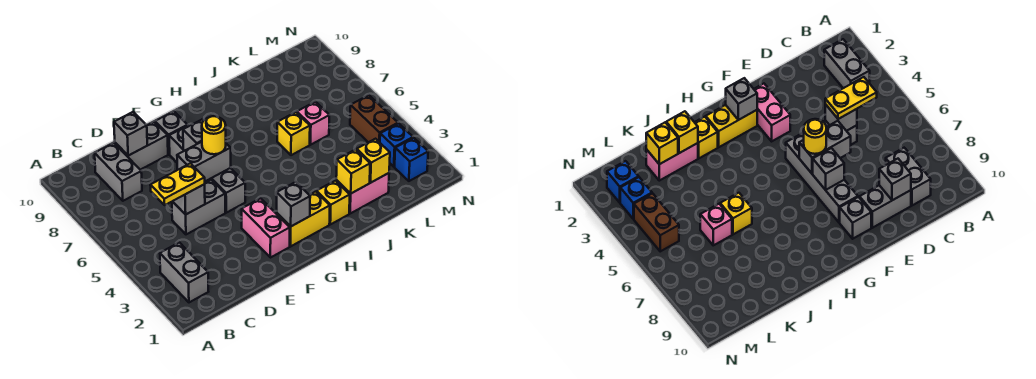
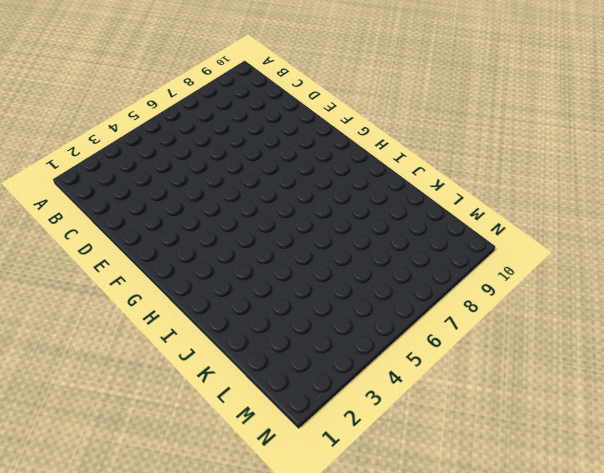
none -> grey 1x2 brick [160,242,208,302]
none -> grey 1x2 brick [95,143,142,201]
none -> grey 1x2 brick [172,180,225,234]

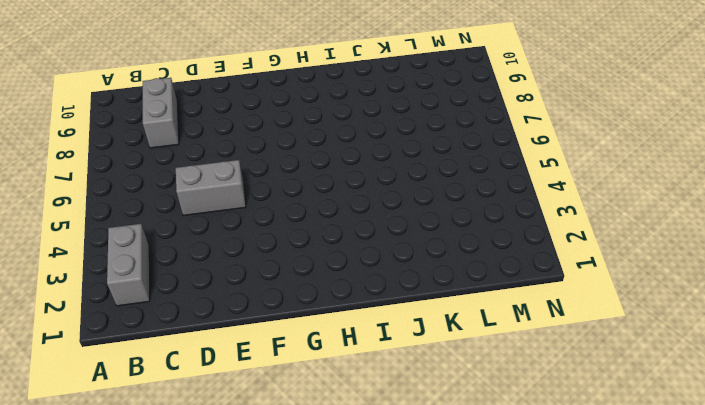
none -> grey 1x2 brick [115,122,168,170]
none -> pink 1x2 brick [242,198,290,258]
none -> grey 1x4 brick [169,126,245,213]

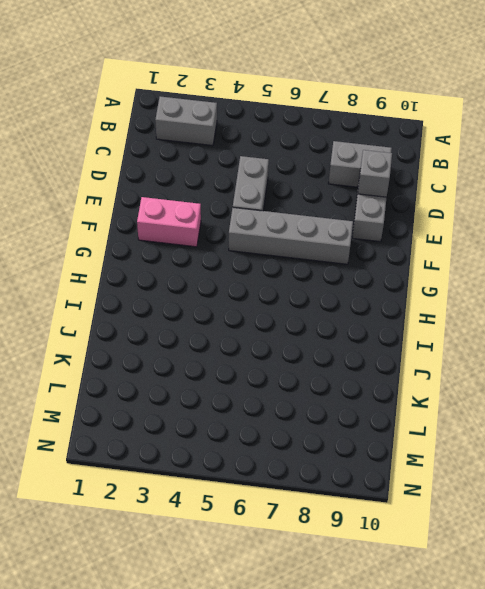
none -> grey 1x1 brick [155,111,188,154]
none -> yellow 1x2 brick [277,191,330,246]
none -> yellow 1x1 brick [317,181,350,224]

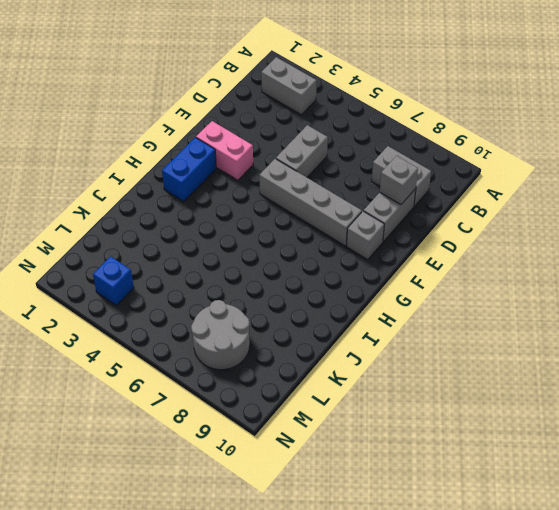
blue 1x2 brick [162,137,216,202] -> yellow 1x2 brick [277,191,330,246]
grey 2x2 round brick [191,300,250,370] -> none
none -> yellow 1x1 brick [317,181,350,224]
none -> pink 1x2 brick [336,173,389,213]
none -> yellow 1x1 brick [277,112,310,155]

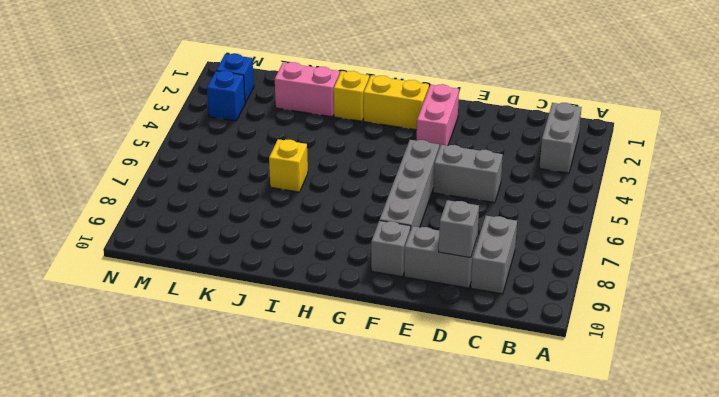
none -> pink 1x1 brick [297,102,329,145]
none -> brown 1x2 brick [350,95,398,142]
none -> grey 1x1 brick [173,184,205,215]

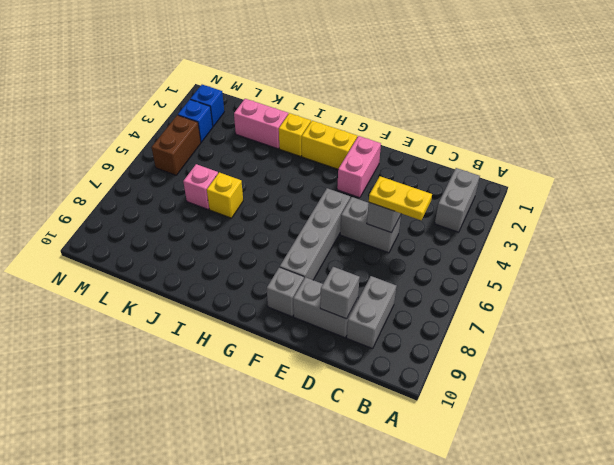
none -> grey 1x2 brick [177,142,231,181]
none -> grey 1x1 brick [183,120,203,151]
none -> grey 1x1 brick [277,182,310,226]

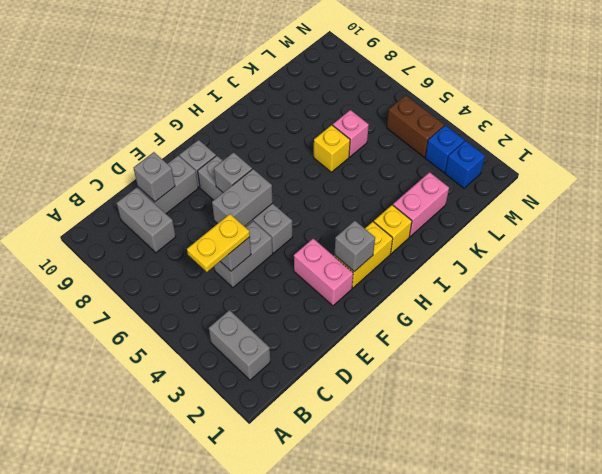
none -> yellow 1x1 brick [336,149,370,194]
none -> yellow 1x1 brick [357,139,390,183]
none -> yellow 1x1 round brick [202,116,226,154]

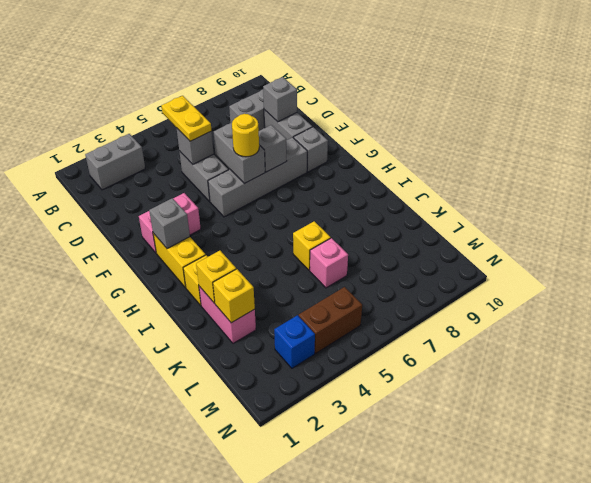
none -> blue 1x1 brick [395,138,428,181]

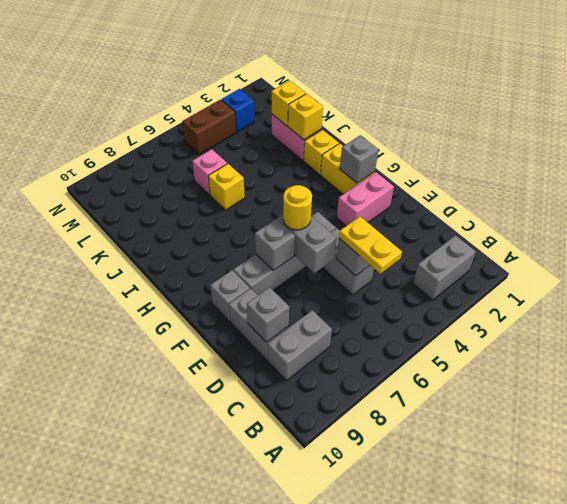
none -> blue 1x1 brick [395,138,428,181]

